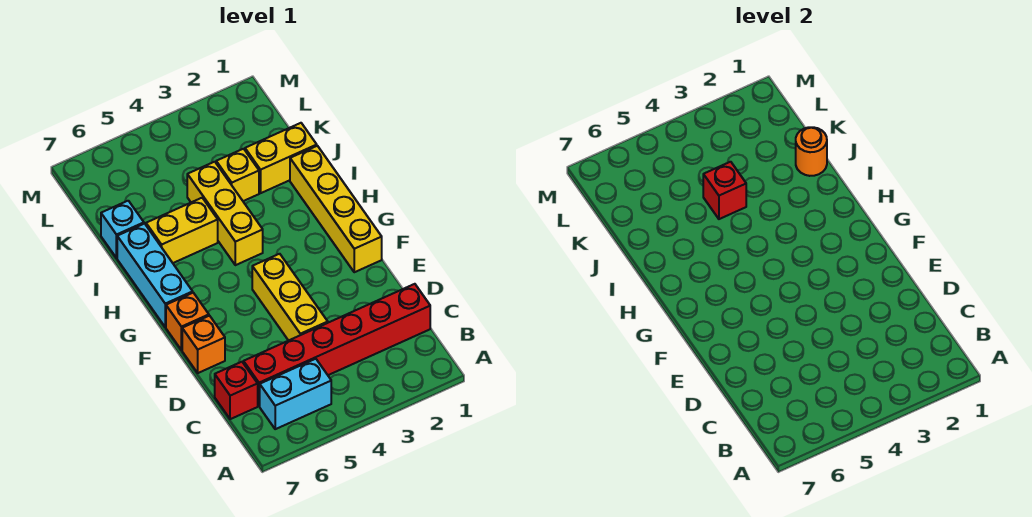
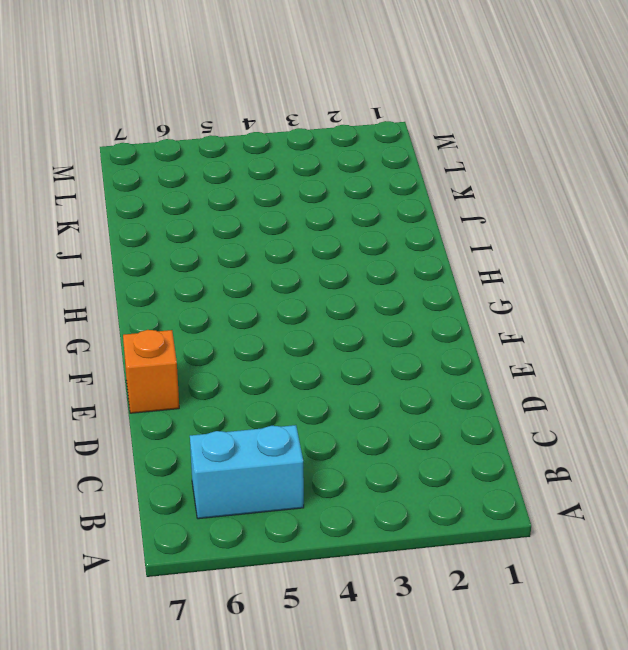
none -> red 1x6 brick [243,284,430,406]
none -> red 1x1 brick [215,362,258,419]
none -> yellow 1x3 brick [252,254,328,341]

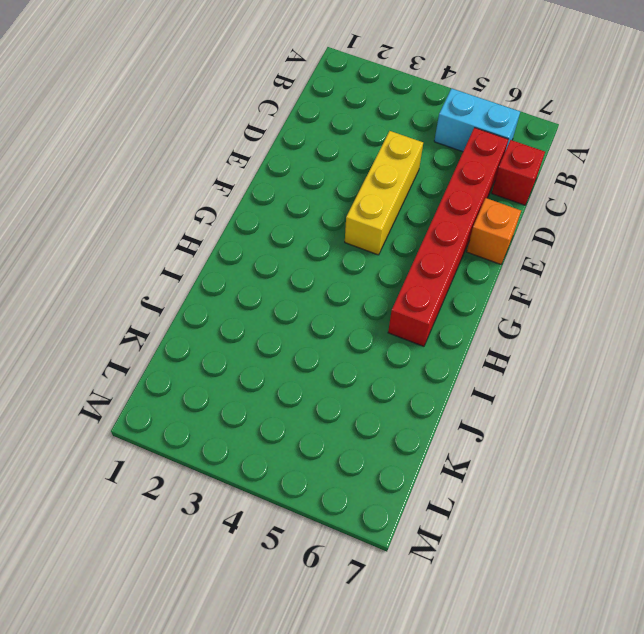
red 1x6 brick [388,128,509,346] -> red 1x6 brick turned to [243,284,430,406]
none -> yellow 1x4 brick [290,146,382,272]
none -> orange 1x1 brick [166,293,209,350]
none -> cyan 1x3 brick [117,224,193,327]

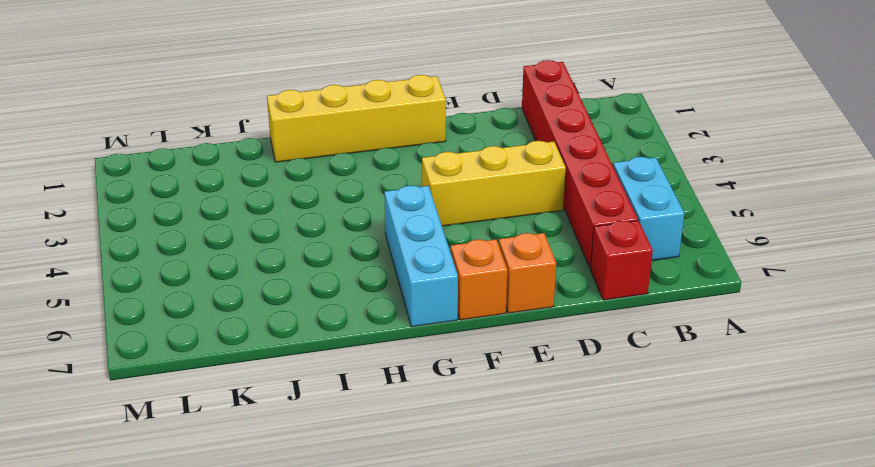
cyan 1x3 brick [384,186,458,327] -> cyan 1x3 brick turned to [117,224,193,327]
none -> yellow 1x3 brick [187,162,263,265]
none -> yellow 1x2 brick [146,198,218,263]
none -> yellow 1x2 brick [245,123,317,193]

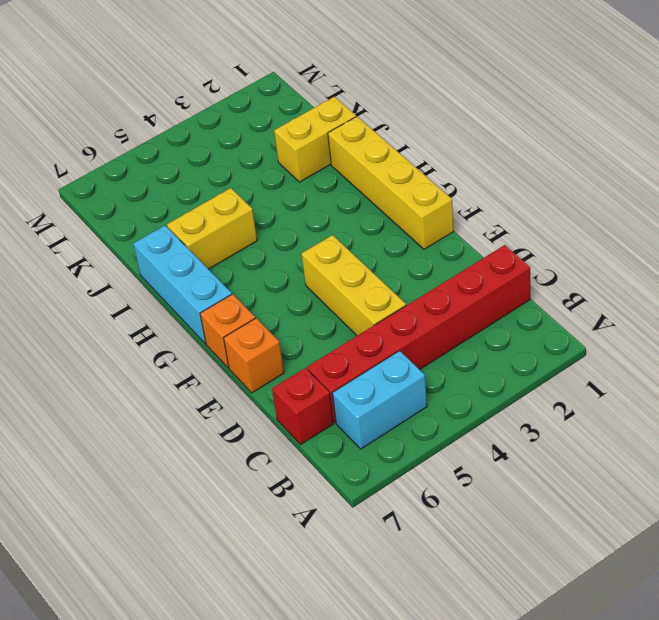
none -> yellow 1x3 brick [187,162,263,265]
none -> yellow 1x1 brick [216,149,259,201]
none -> cyan 1x1 brick [101,201,144,258]

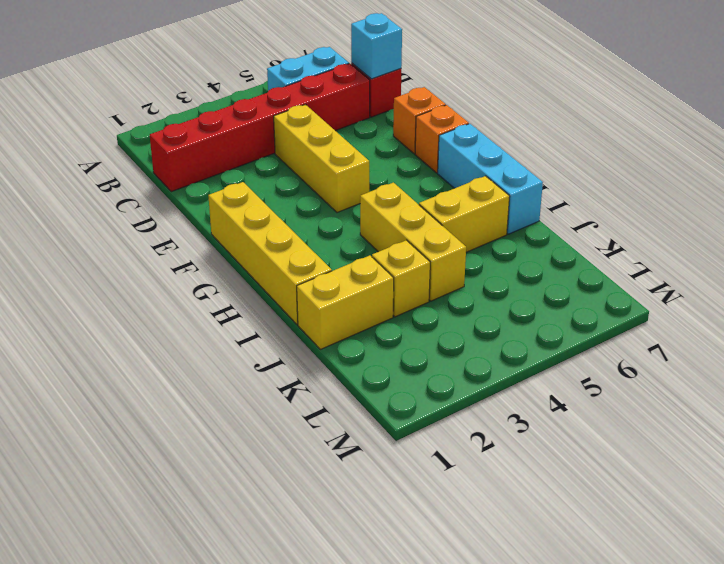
cyan 1x1 brick [351,13,402,79] -> cyan 1x1 brick moved to [101,201,144,258]
none -> orange 1x1 round brick [796,127,827,176]
none -> red 1x1 brick [703,162,746,219]

